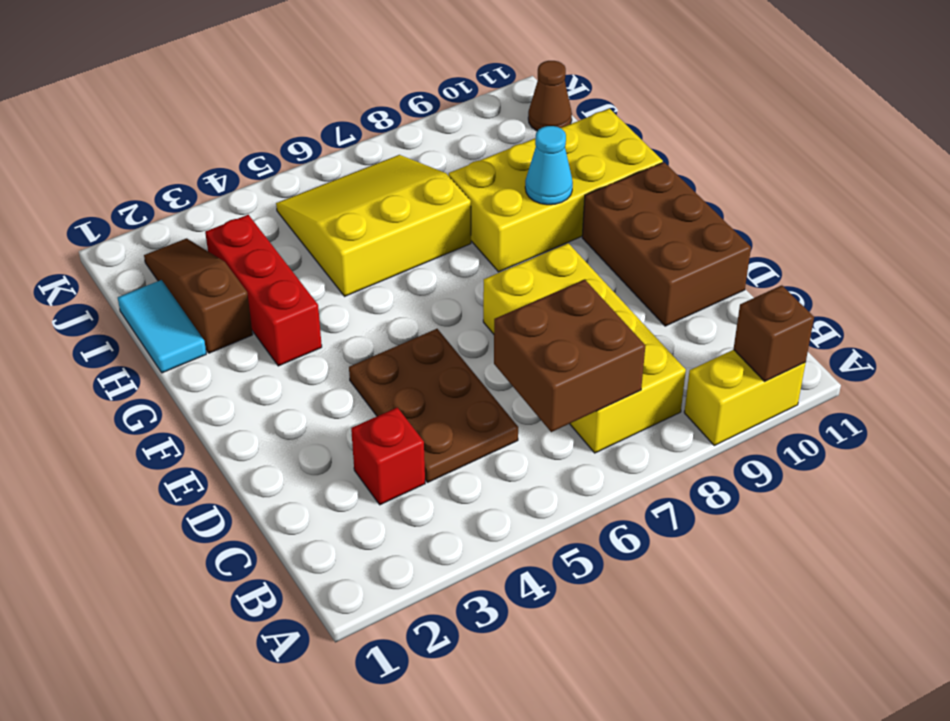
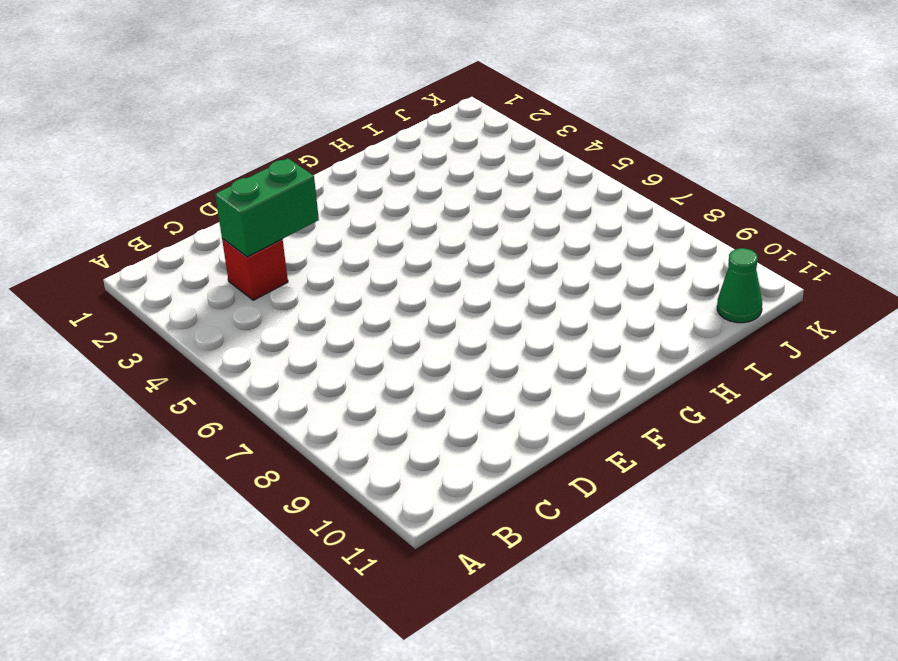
green 1x2 brick [215,159,319,257] -> none
green 1x1 cone [717,248,762,323] -> brown 1x1 cone [528,61,572,131]
none -> yellow 1x2 brick [684,350,806,446]
none -> yellow 2x4 brick [483,243,686,453]
none -> brown 2x3 plate [349,329,518,483]

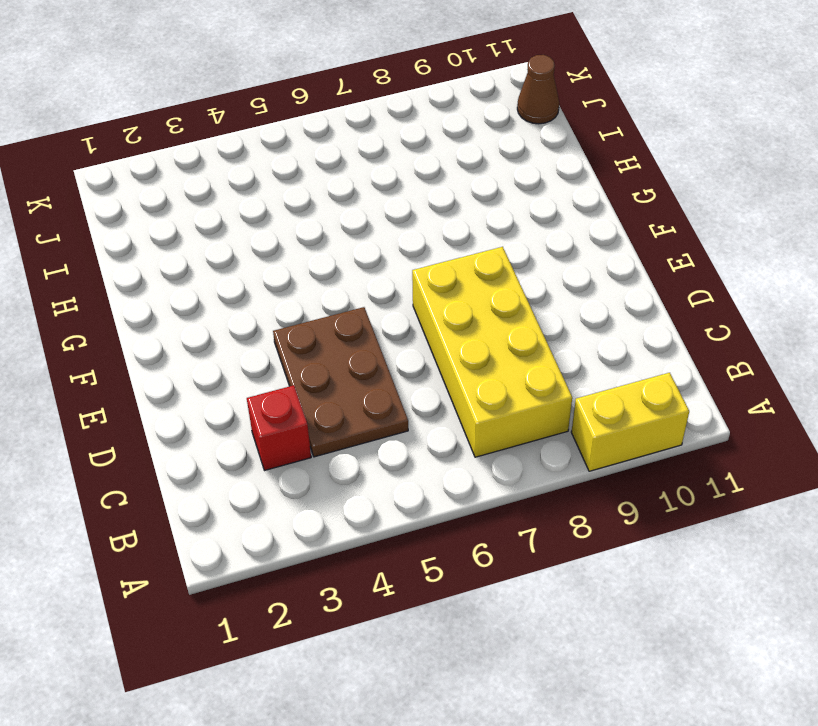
none -> brown 2x3 brick [582,162,751,326]
none -> red 1x3 brick [205,215,322,366]
none -> yellow 2x4 brick [449,109,663,272]

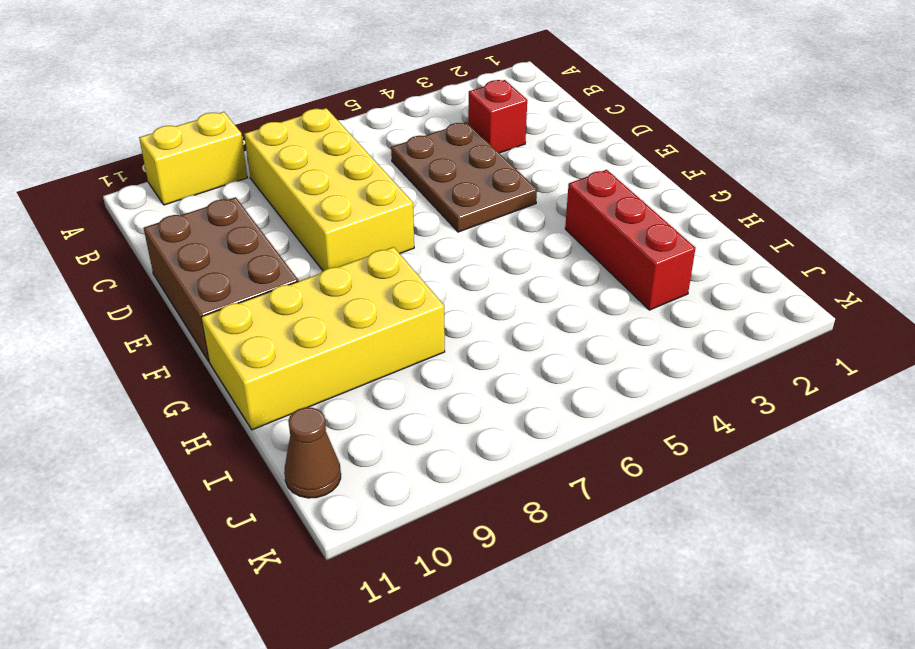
none -> cyan 1x2 tile [118,280,206,373]
none -> brown 1x3 slope [144,238,253,353]
none -> yellow 3x3 slope [276,155,471,296]

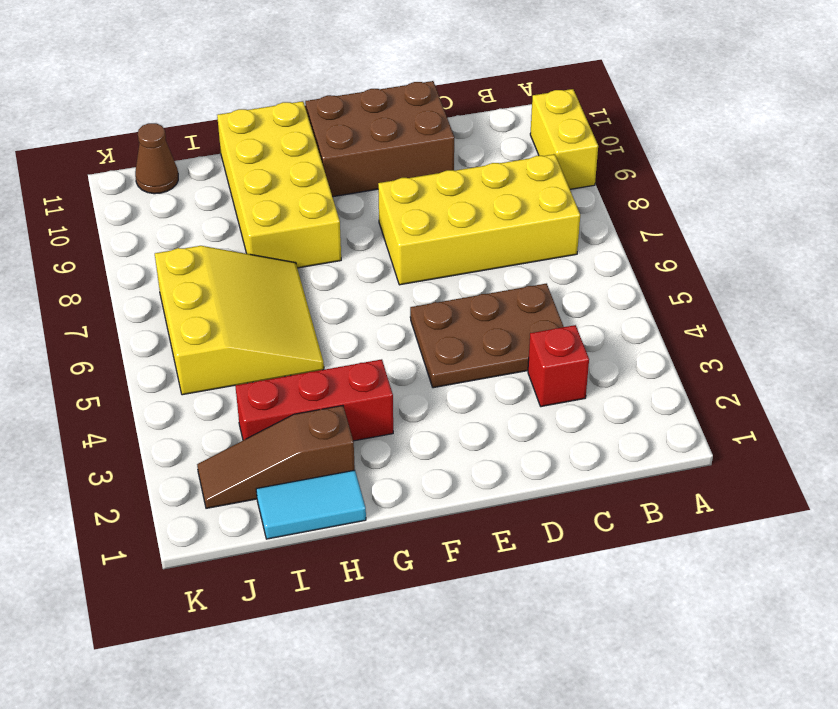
yellow 3x3 slope [155,246,324,395] -> yellow 3x3 slope turned to [276,155,471,296]
none -> brown 1x1 brick [734,285,814,381]
none -> brown 2x2 brick [494,279,645,432]
none -> cyan 1x1 cone [525,126,573,205]

